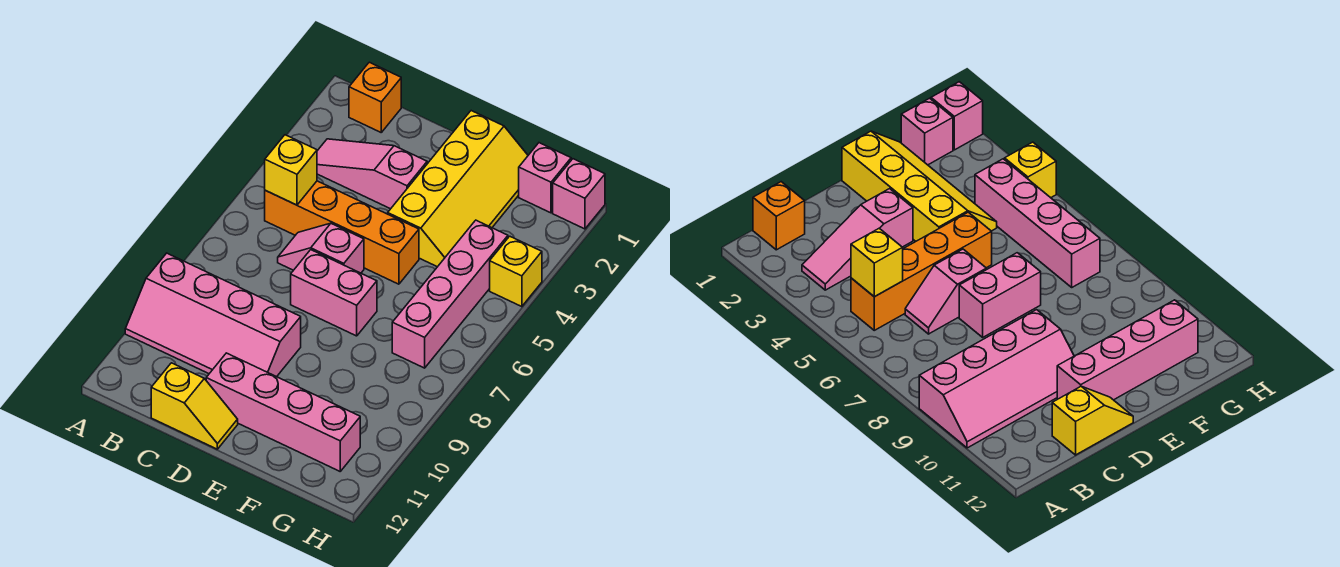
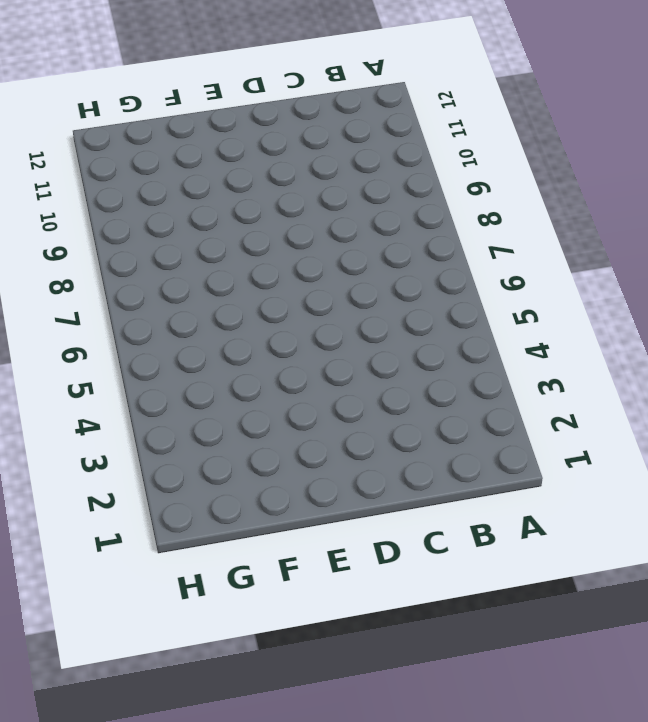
none -> pink 2x4 slope [125,253,301,377]
none -> orange 1x1 brick [349,62,401,132]
none -> pink 1x3 slope [317,139,427,209]

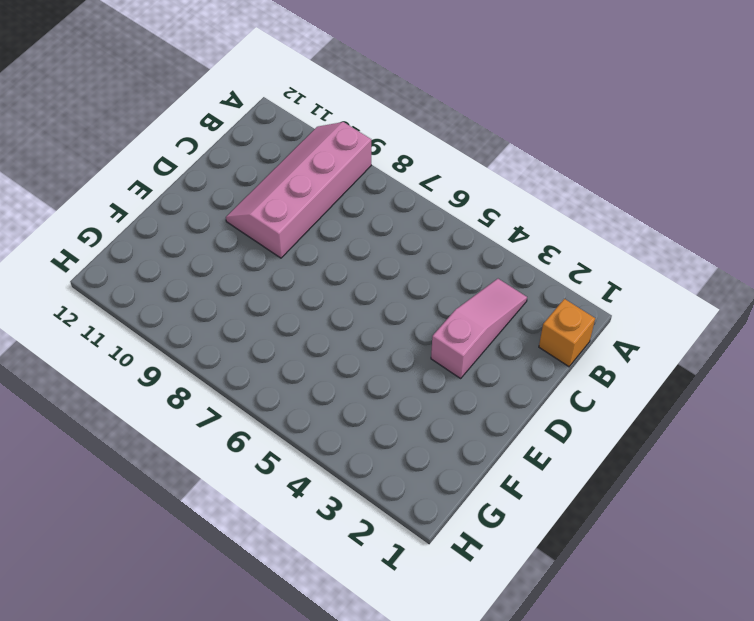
none -> orange 1x4 brick [265,181,419,284]
none -> pink 1x2 slope [278,223,364,273]
none -> yellow 1x2 slope [151,363,238,449]

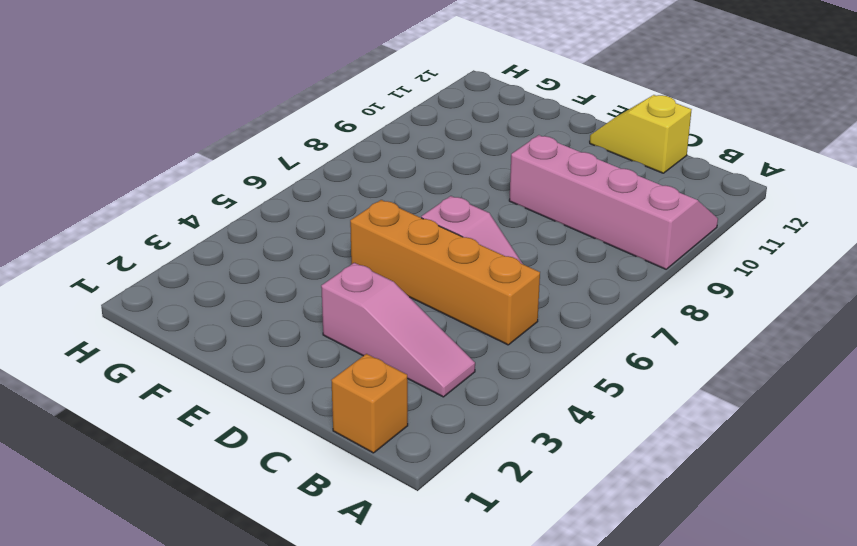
none -> pink 1x2 brick [291,250,377,336]
none -> pink 1x4 brick [206,353,360,471]
none -> yellow 2x4 slope [388,111,528,267]

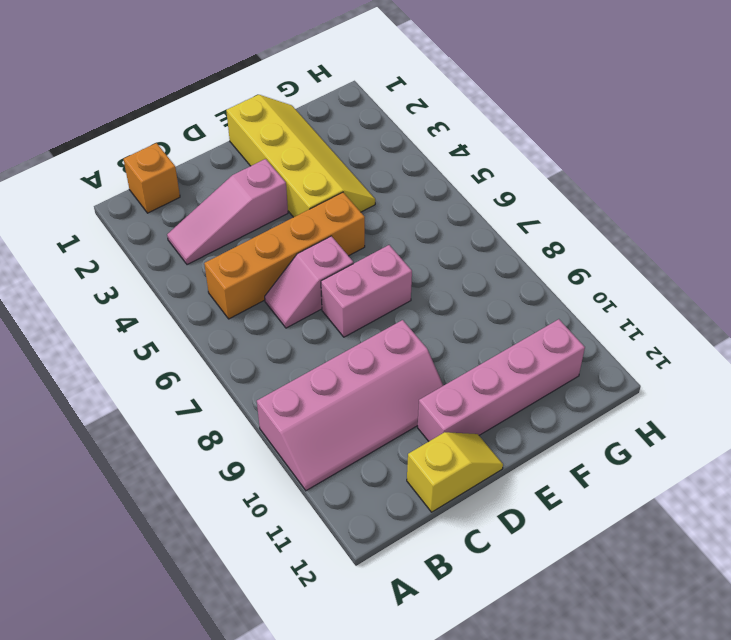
none -> pink 1x1 brick [519,143,571,213]
none -> pink 1x4 brick [392,220,508,368]
none -> pink 1x1 brick [553,159,605,229]

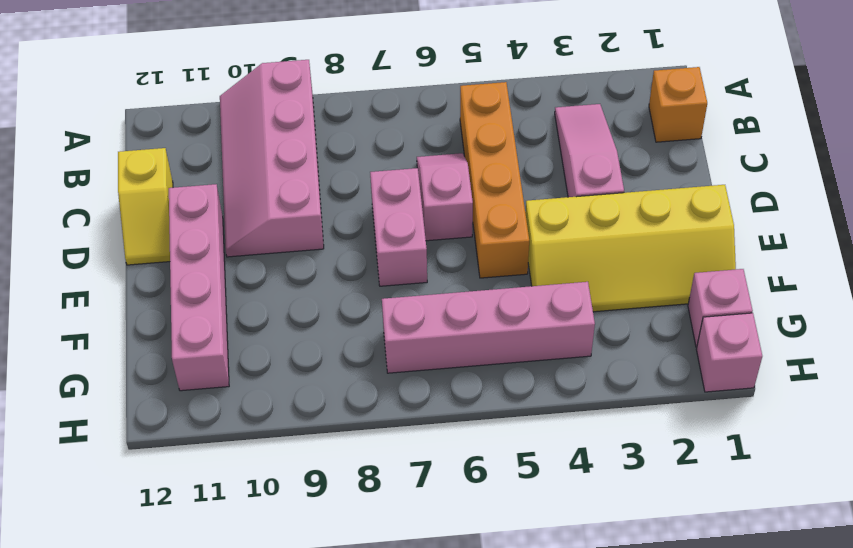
none -> yellow 1x1 brick [490,236,542,307]
none -> yellow 1x1 brick [265,135,317,205]

